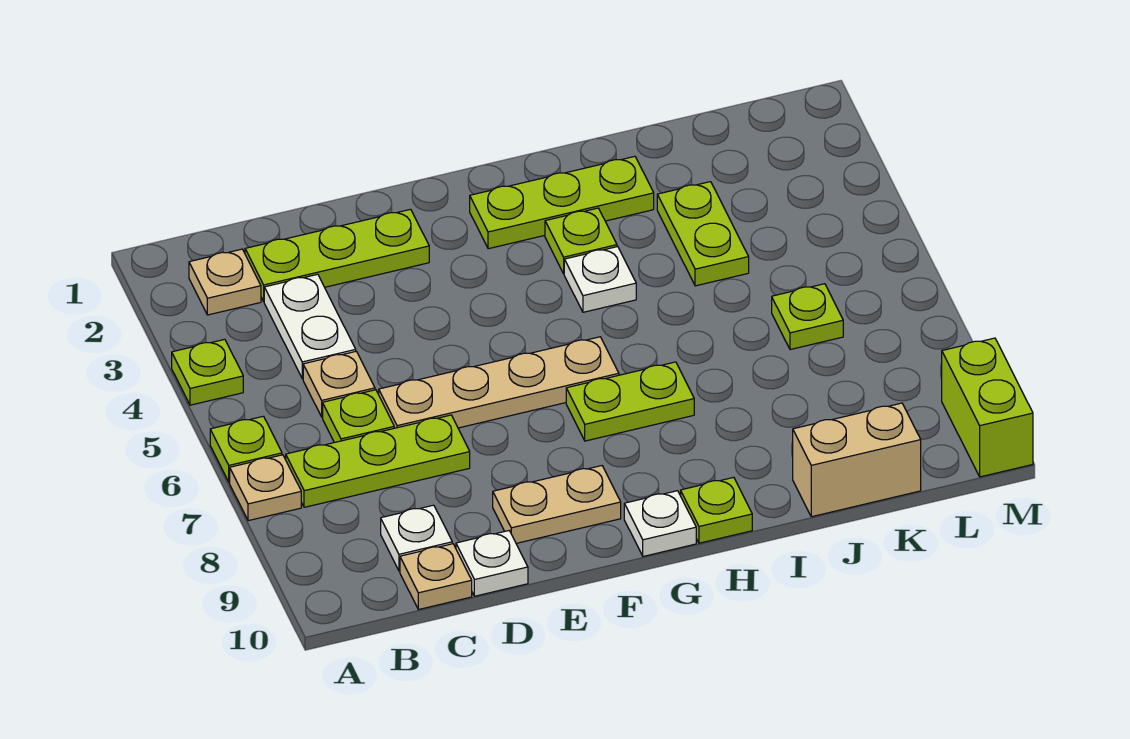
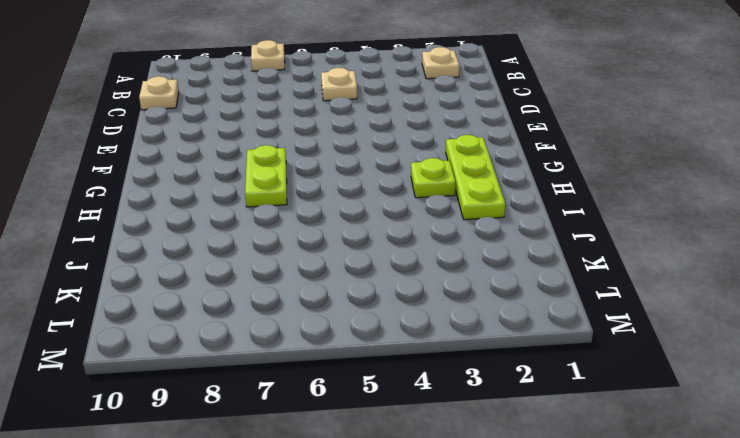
none -> lime 1x1 plate [172,339,243,405]
none -> lime 1x1 plate [210,416,282,482]
none -> lime 1x3 plate [286,415,470,507]

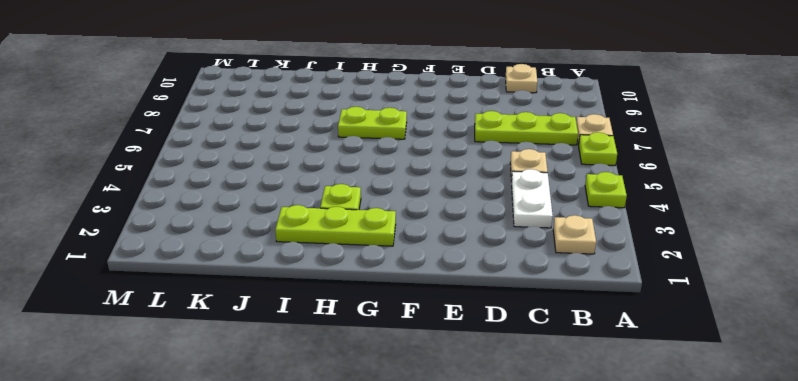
none -> lime 1x3 plate [245,209,429,301]
none -> lime 1x1 plate [323,390,394,443]
none -> white 1x1 plate [381,505,452,571]

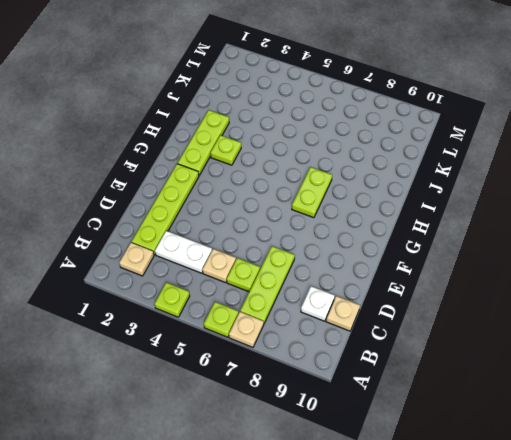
lime 1x4 plate [132,164,199,255] -> lime 1x3 plate [245,209,429,301]
none -> tan 1x4 plate [379,337,619,428]
none -> white 1x1 plate [456,531,528,596]
none -> tan 1x2 plate [493,466,621,543]

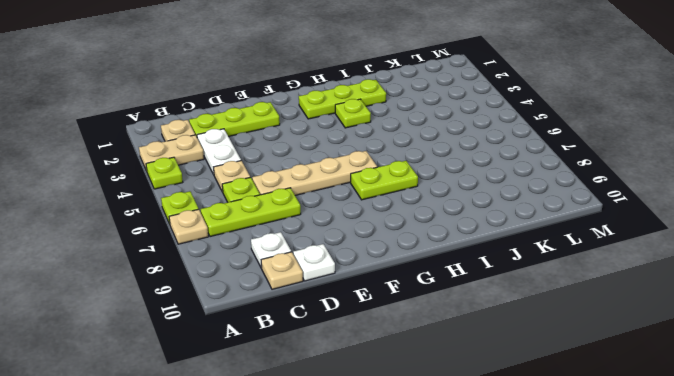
tan 1x2 plate [139,135,204,171] -> tan 1x2 plate moved to [493,466,621,543]
none -> white 1x1 plate [624,491,696,556]
none -> white 1x1 plate [564,247,636,312]
none -> lime 1x1 plate [681,477,752,543]

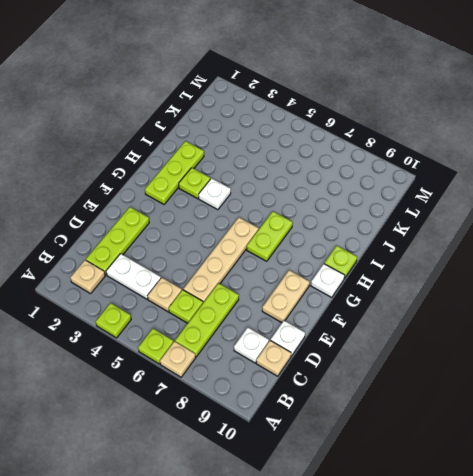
none -> lime 1x2 plate [657,182,749,286]
none -> tan 1x2 brick [793,403,921,517]
none -> lime 1x1 plate [772,284,843,350]

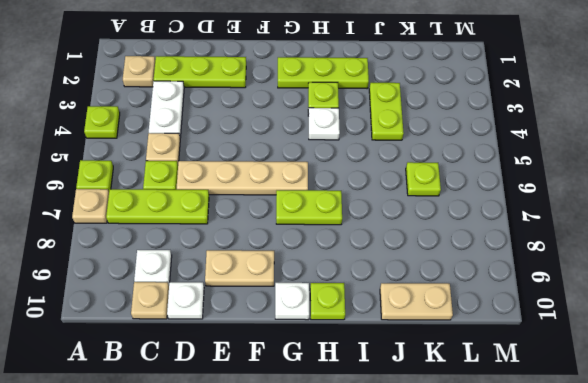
tan 1x2 plate [380,283,453,320] -> tan 1x2 brick [793,403,921,517]
none -> lime 1x2 brick [942,338,1033,477]

